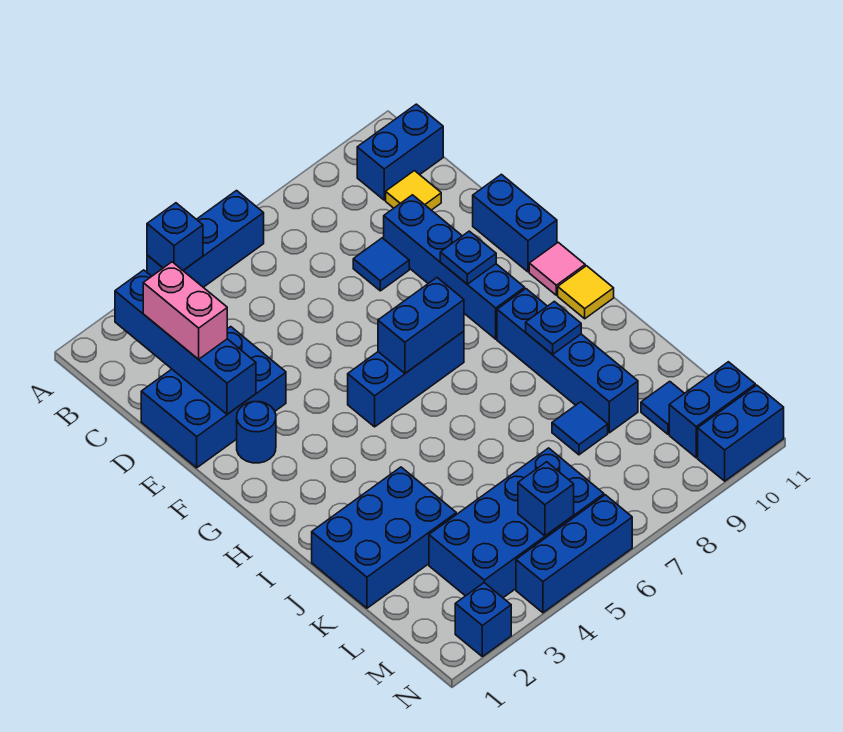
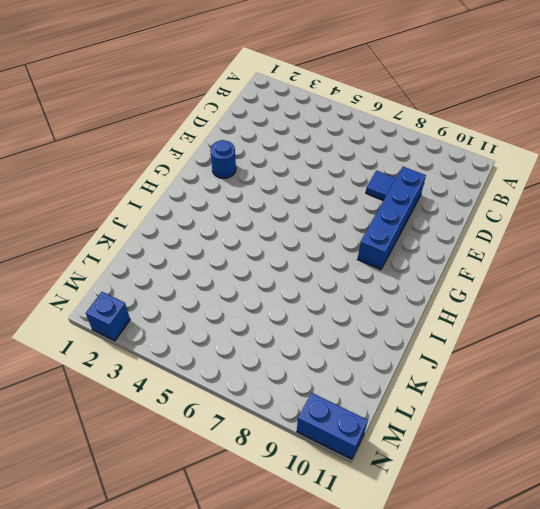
none -> blue 1x3 brick [147,191,264,287]
none -> blue 1x2 brick [357,104,443,200]
none -> yellow 1x1 tile [386,171,441,210]

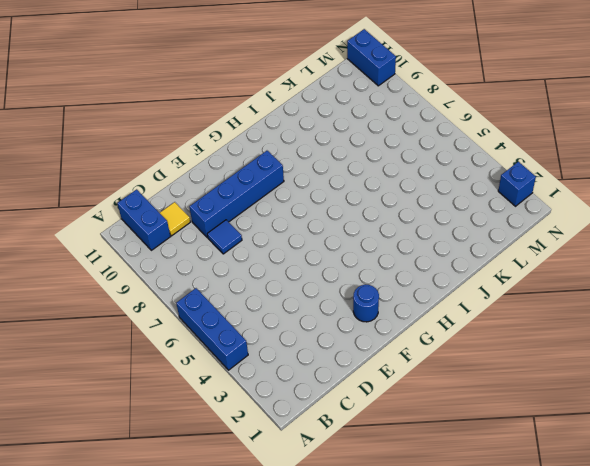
none -> blue 2x3 brick [141,327,286,468]
none -> blue 1x2 brick [473,174,557,272]
none -> blue 1x3 brick [348,331,464,427]

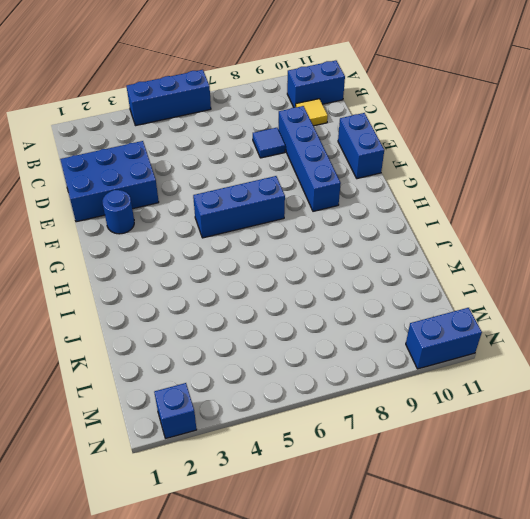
none -> pink 1x1 tile [529,242,585,295]
none -> blue 1x4 brick [497,289,638,433]
none -> yellow 1x1 tile [558,266,614,319]

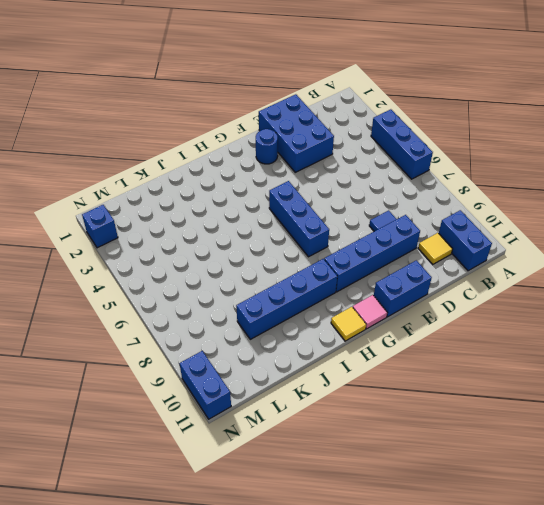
none -> blue 2x3 brick [312,467,456,608]
none -> blue 1x1 tile [552,402,608,455]
none -> blue 2x4 brick [429,448,604,598]

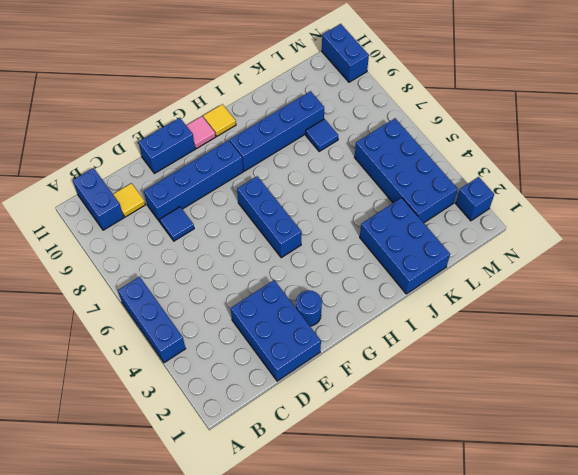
none -> blue 1x1 tile [641,381,684,434]
none -> blue 1x2 brick [669,362,755,458]
none -> blue 1x3 brick [516,495,632,613]

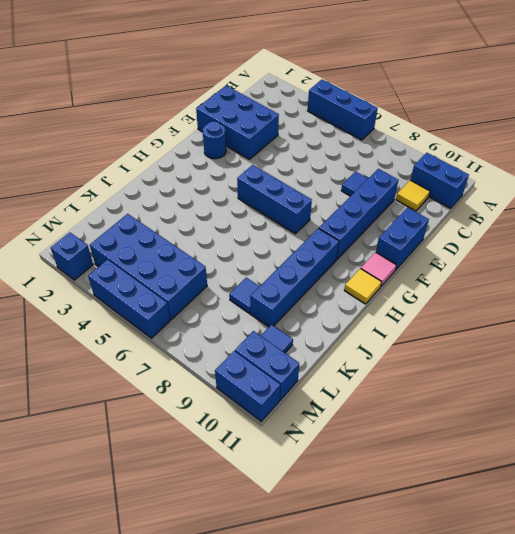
none -> blue 2x3 brick [312,467,456,608]
none -> blue 1x1 brick [147,203,203,270]
none -> blue 1x4 brick [115,270,256,414]

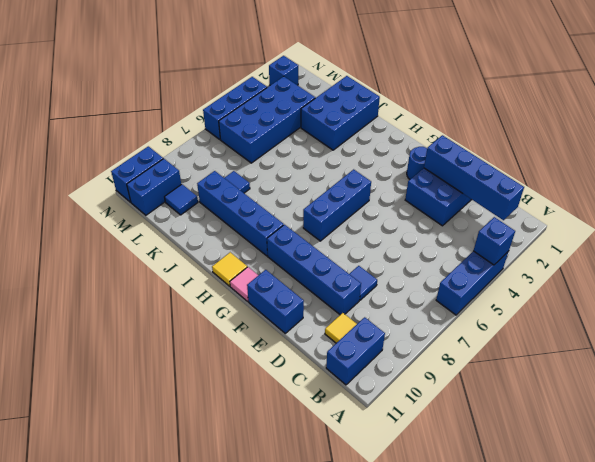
none -> blue 1x1 plate [440,231,496,284]
none -> blue 1x2 brick [378,278,464,373]
none -> blue 1x1 plate [526,301,581,354]

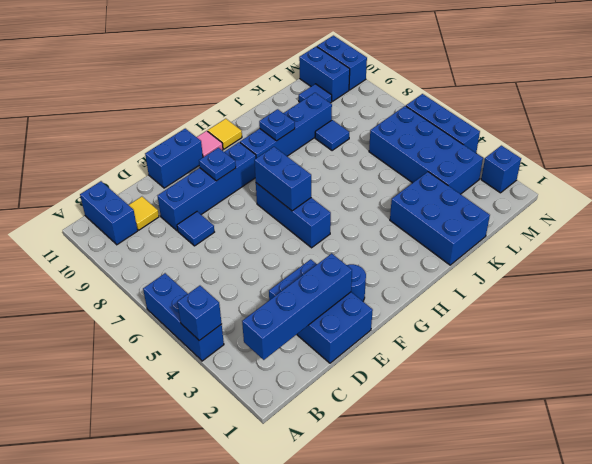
none -> blue 1x1 brick [518,462,574,536]
none -> pink 1x2 brick [143,262,227,359]

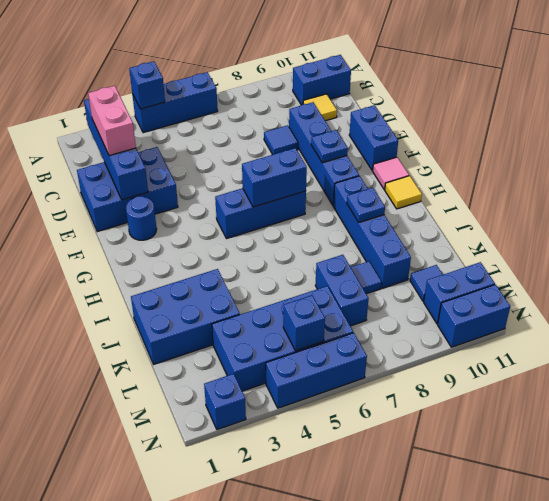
blue 1x2 brick [315,255,369,326] -> none

